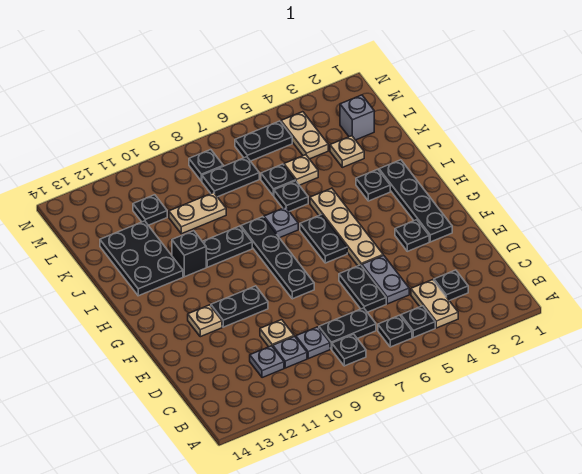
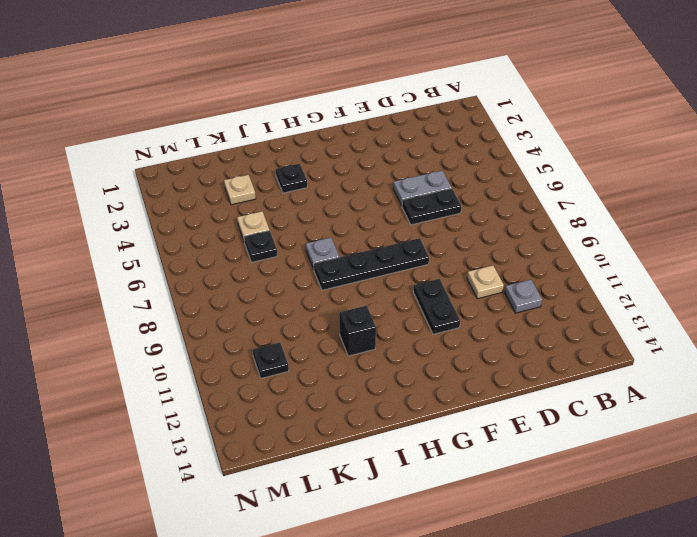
none -> tan 1x2 plate [411,280,458,328]
none -> black 1x1 plate [401,306,435,337]
none -> black 1x1 plate [378,315,412,347]
none -> black 1x1 plate [332,334,366,366]

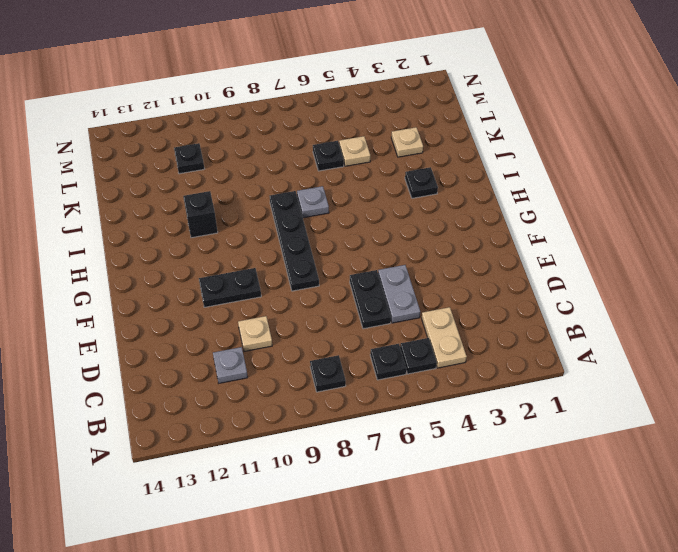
none -> black 1x1 plate [434,270,468,301]
none -> black 1x2 plate [319,308,376,349]
none -> grey 1x1 plate [296,327,330,359]
none -> grey 1x1 plate [272,336,307,368]

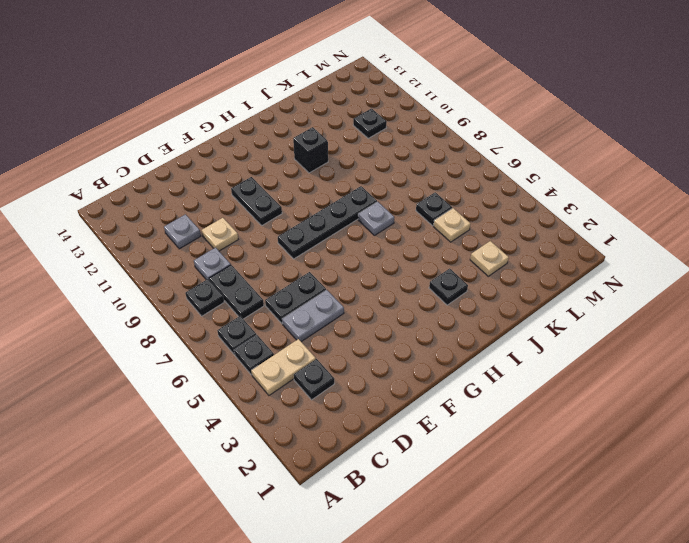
none -> grey 1x1 plate [272,336,307,368]
none -> black 1x4 plate [379,160,452,242]
none -> black 1x1 plate [395,220,429,251]
none -> tan 1x4 plate [310,188,383,266]

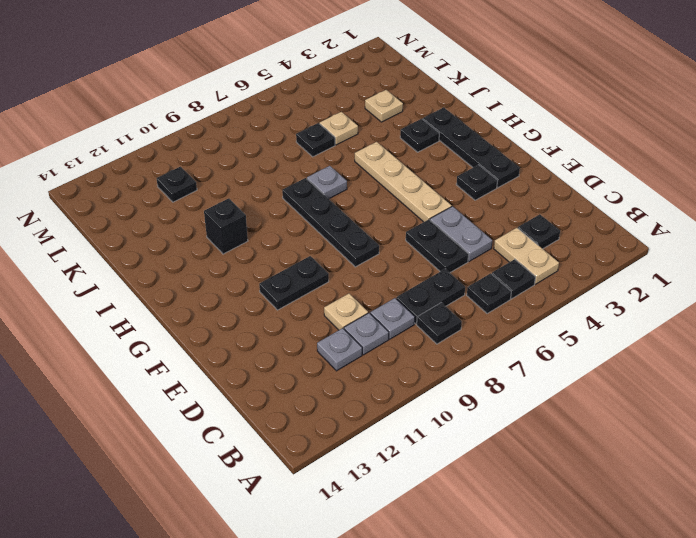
none -> tan 1x1 plate [188,305,222,337]
none -> black 1x2 plate [300,215,347,263]
none -> black 1x2 plate [202,226,252,267]
none -> black 2x3 plate [100,221,183,296]

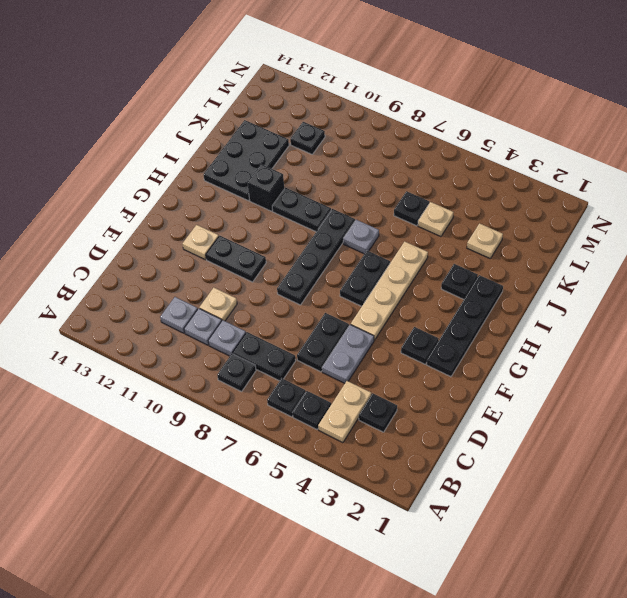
none -> black 1x1 plate [274,181,308,212]
none -> tan 1x2 plate [169,193,226,234]
none -> grey 1x1 brick [340,95,374,140]
none -> tan 1x2 plate [281,112,328,159]

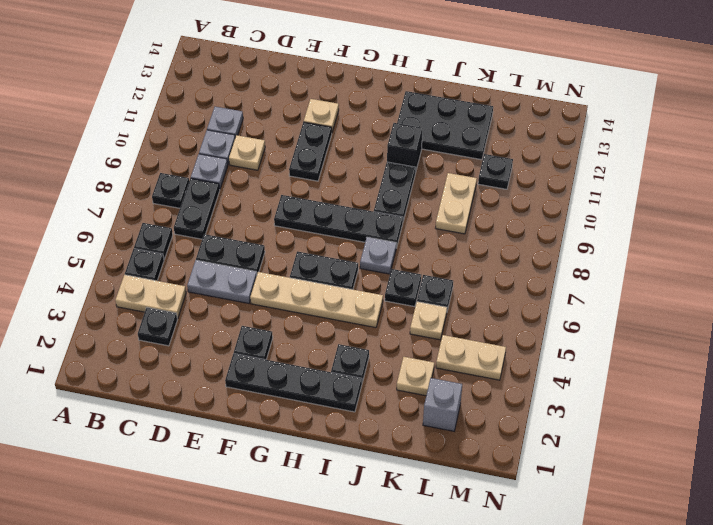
none -> black 1x2 plate [202,157,259,197]
none -> black 1x2 plate [235,121,292,161]
none -> black 1x1 plate [189,150,223,181]

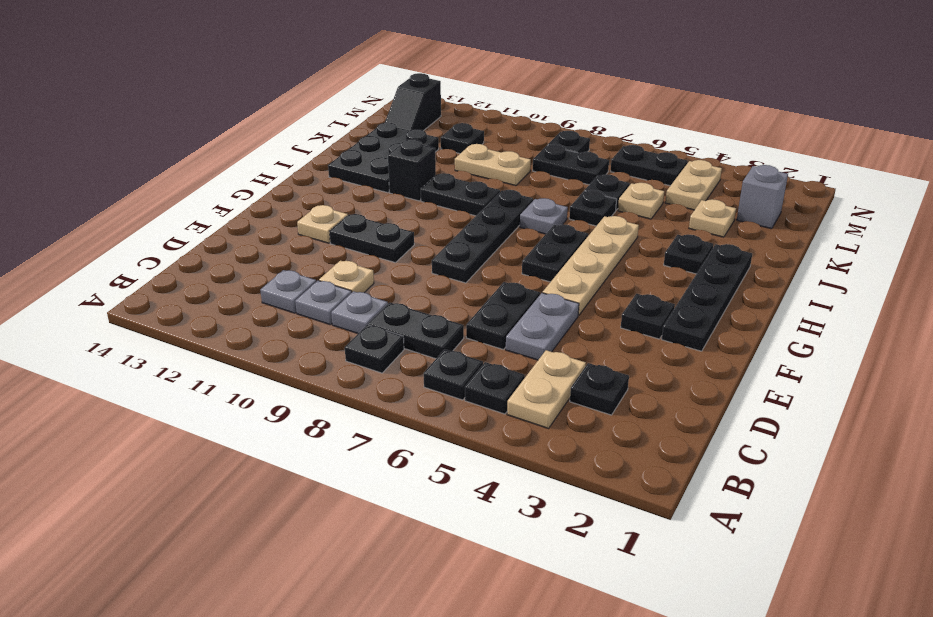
black 1x2 slope [385,73,441,131] -> none

